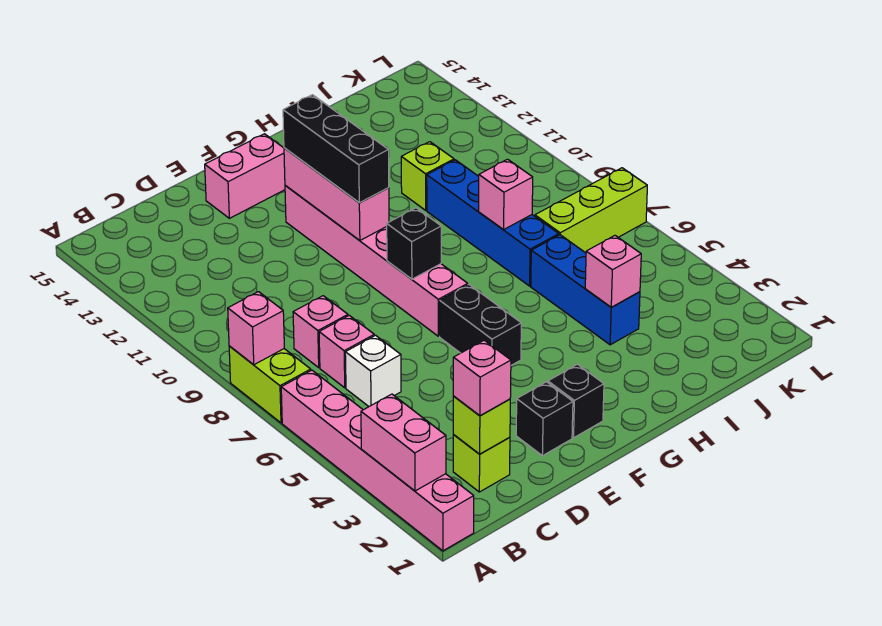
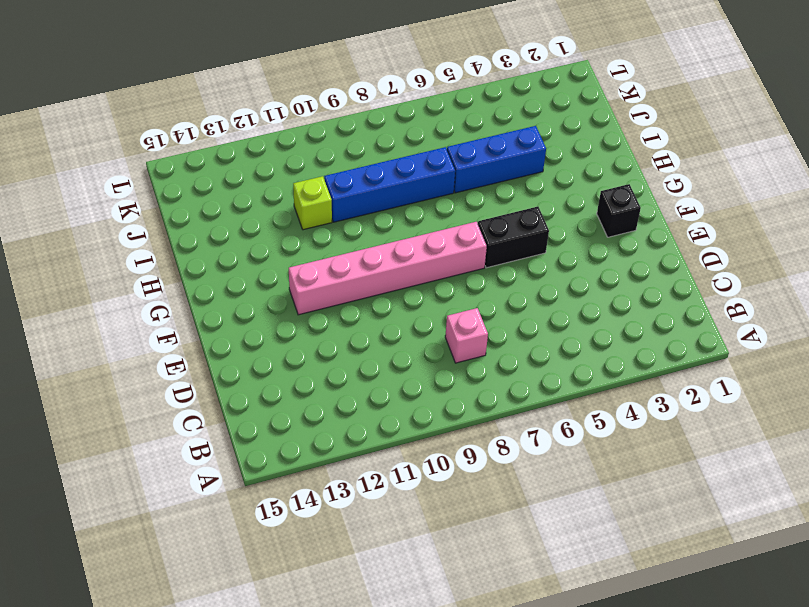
none -> pink 1x6 brick [281,370,474,551]
none -> lime 1x2 brick [229,346,311,423]
none -> lime 1x1 brick [453,435,510,492]

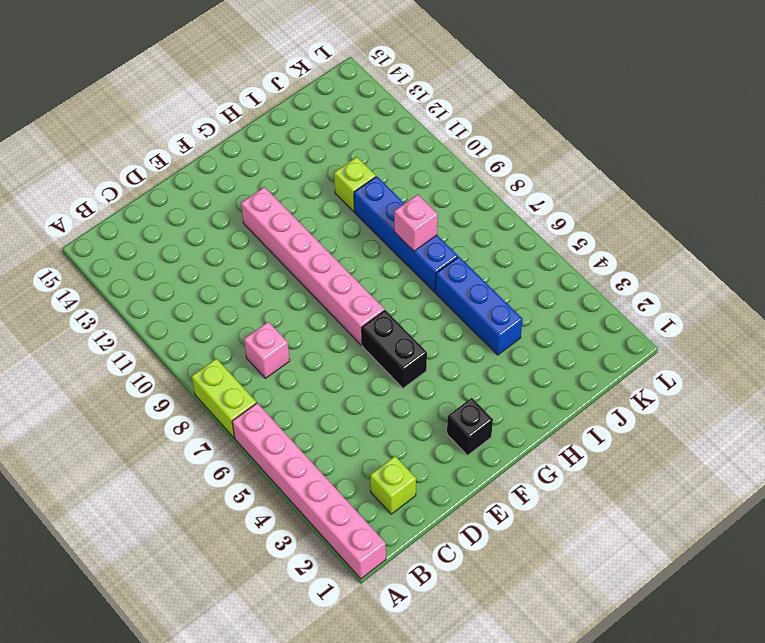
none -> white 1x1 brick [345,335,401,406]
none -> pink 1x1 brick [319,315,374,388]
none -> black 1x1 brick [516,382,573,456]

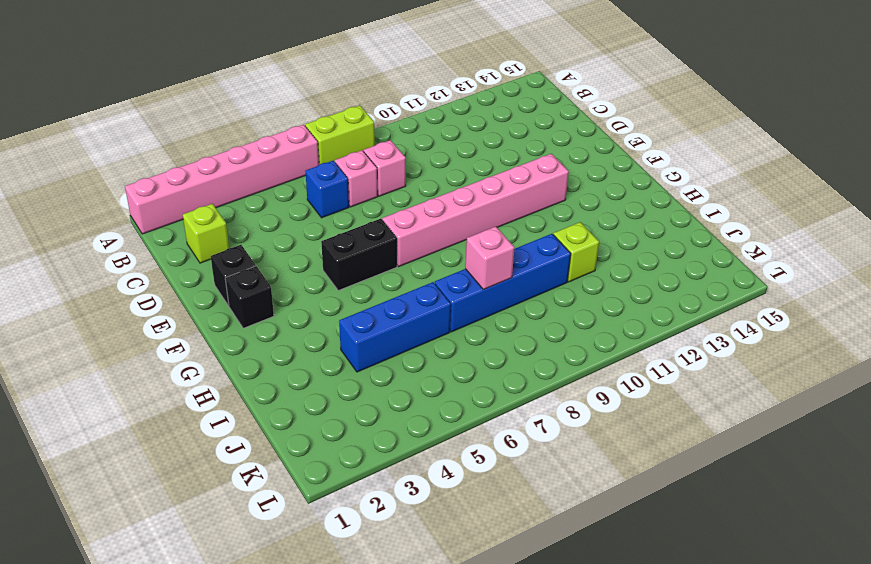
blue 1x1 brick [305,161,349,218] -> white 1x1 brick [345,335,401,406]
none -> pink 1x2 brick [205,134,285,218]
none -> lime 1x3 brick [535,168,647,253]
none -> pink 1x2 brick [361,394,446,491]

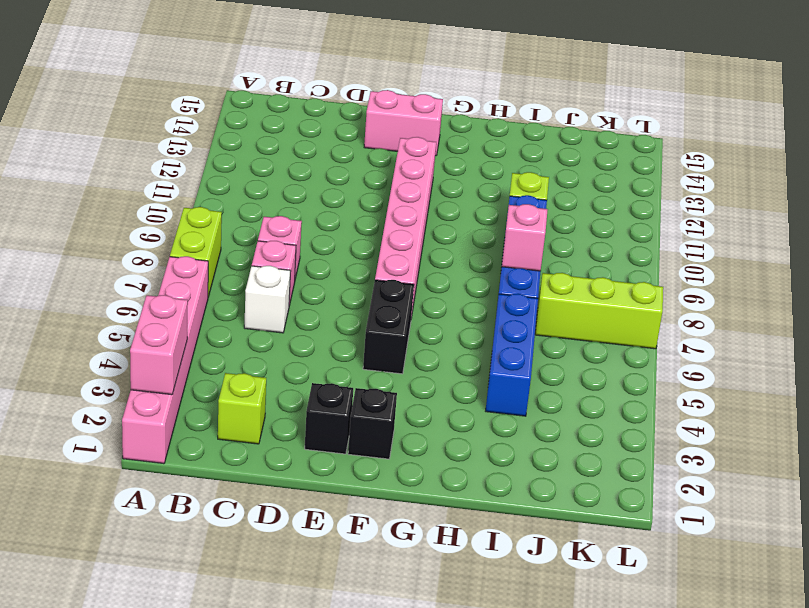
none -> pink 1x1 brick [228,292,284,365]
none -> lime 1x1 brick [453,396,510,454]
none -> black 1x1 brick [387,208,441,279]

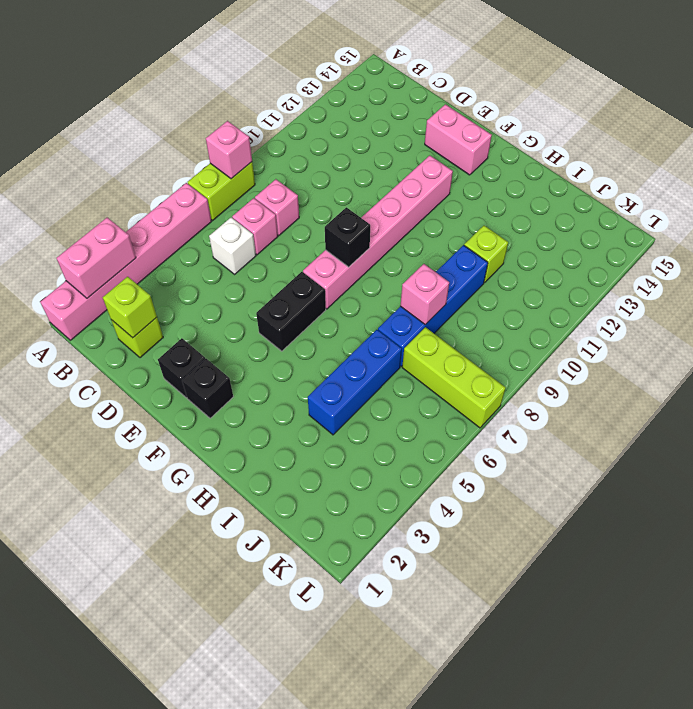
none -> pink 1x3 brick [284,148,389,240]
none -> pink 1x1 brick [585,236,641,307]
none -> pink 1x1 brick [453,340,511,416]

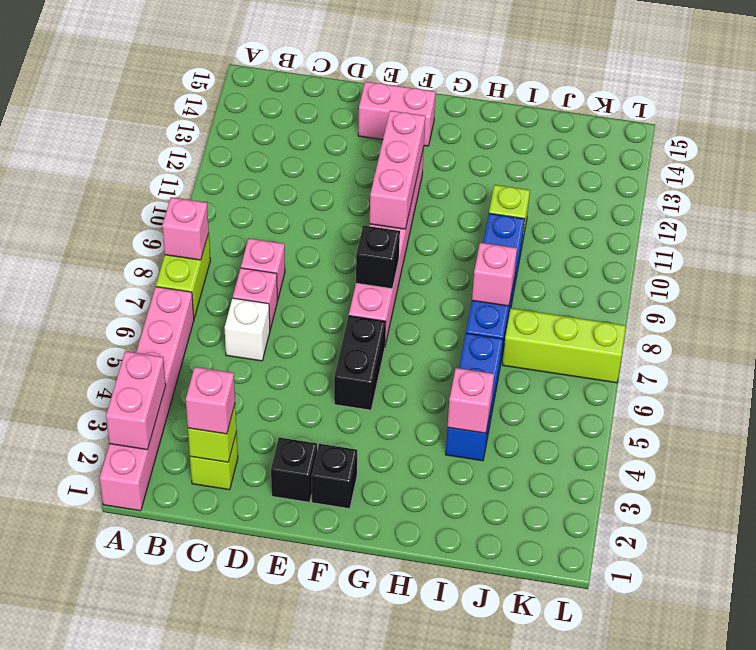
none -> black 1x3 brick [283,95,389,203]

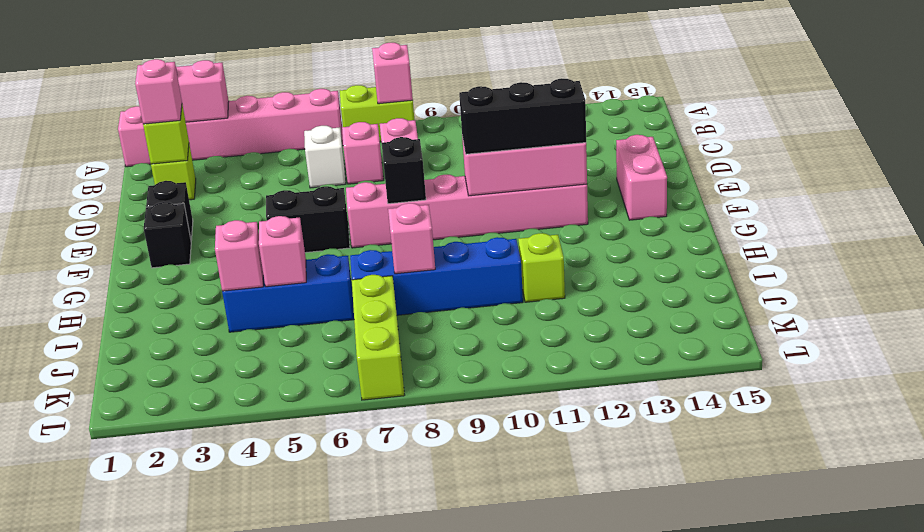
pink 1x1 brick [259,216,306,287] -> none

